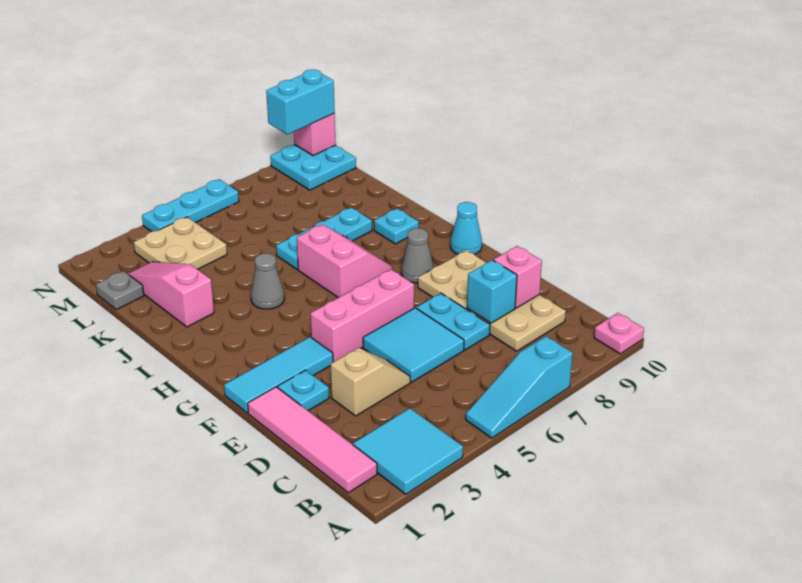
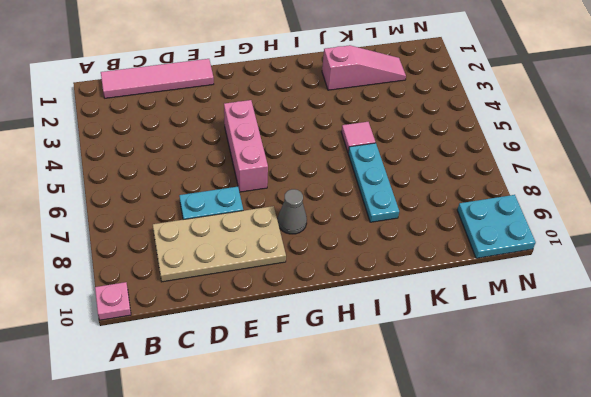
pink 1x1 tile [341,122,376,152] -> none
none -> cyan 2x2 tile [353,408,463,494]
none -> cyan 1x3 slope [466,336,573,438]
none -> tan 1x2 slope [331,348,410,416]

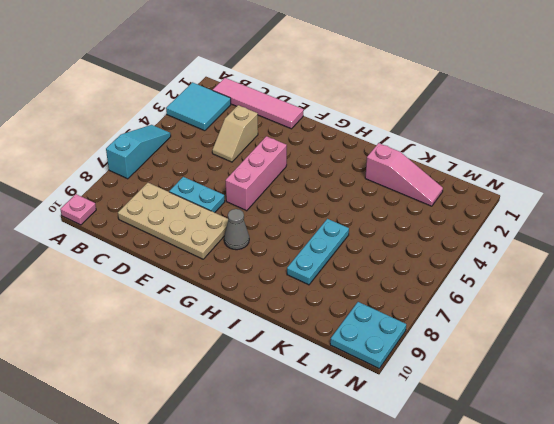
none -> cyan 2x2 tile [363,308,464,382]
none -> cyan 1x1 plate [278,370,329,411]
none -> cyan 1x3 tile [224,337,333,413]

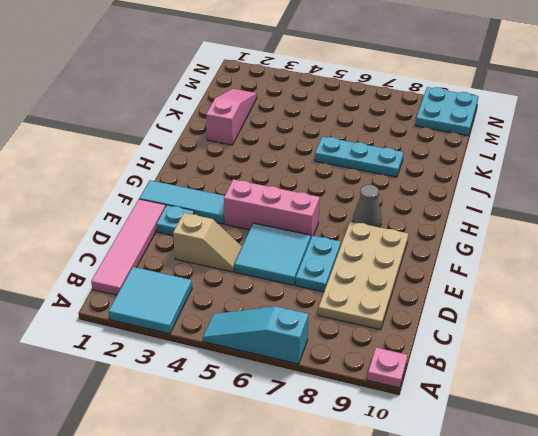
none -> cyan 1x1 cone [450,202,482,254]
none -> pink 2x2 slope [297,224,392,298]
none -> grey 1x1 cone [251,253,284,309]

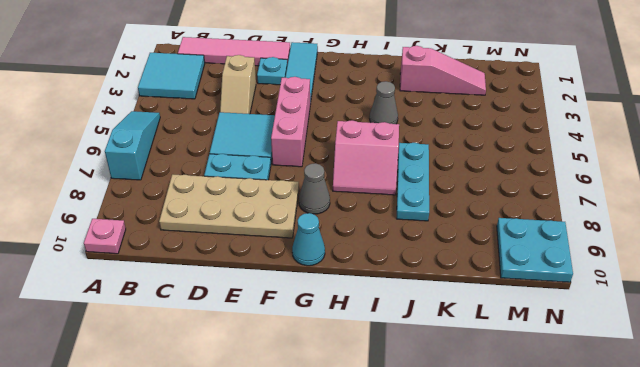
none -> cyan 1x1 plate [374,208,419,244]
none -> grey 1x1 plate [96,271,144,310]
none -> tan 2x2 plate [134,217,227,269]

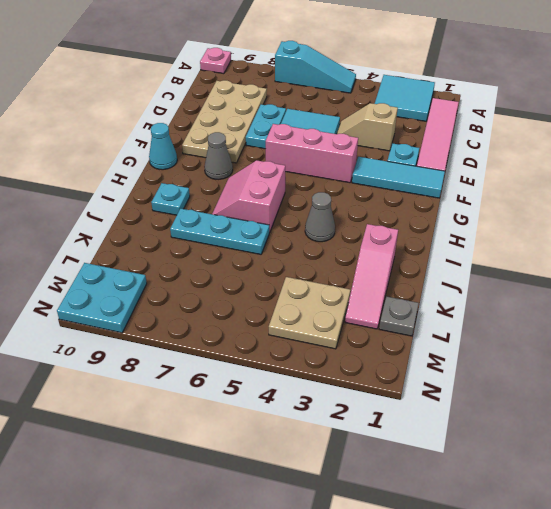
none -> cyan 1x3 plate [142,179,239,232]
none -> cyan 1x1 brick [467,260,517,323]
none -> pink 1x1 brick [493,246,542,308]

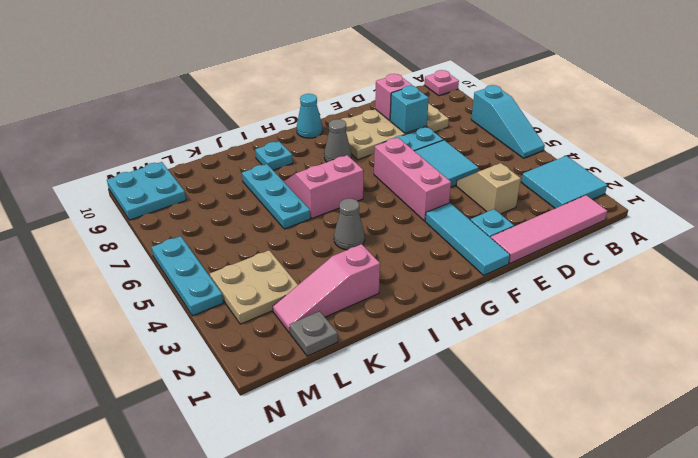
none -> pink 1x1 brick [294,114,336,156]
none -> cyan 1x2 brick [266,70,335,134]

